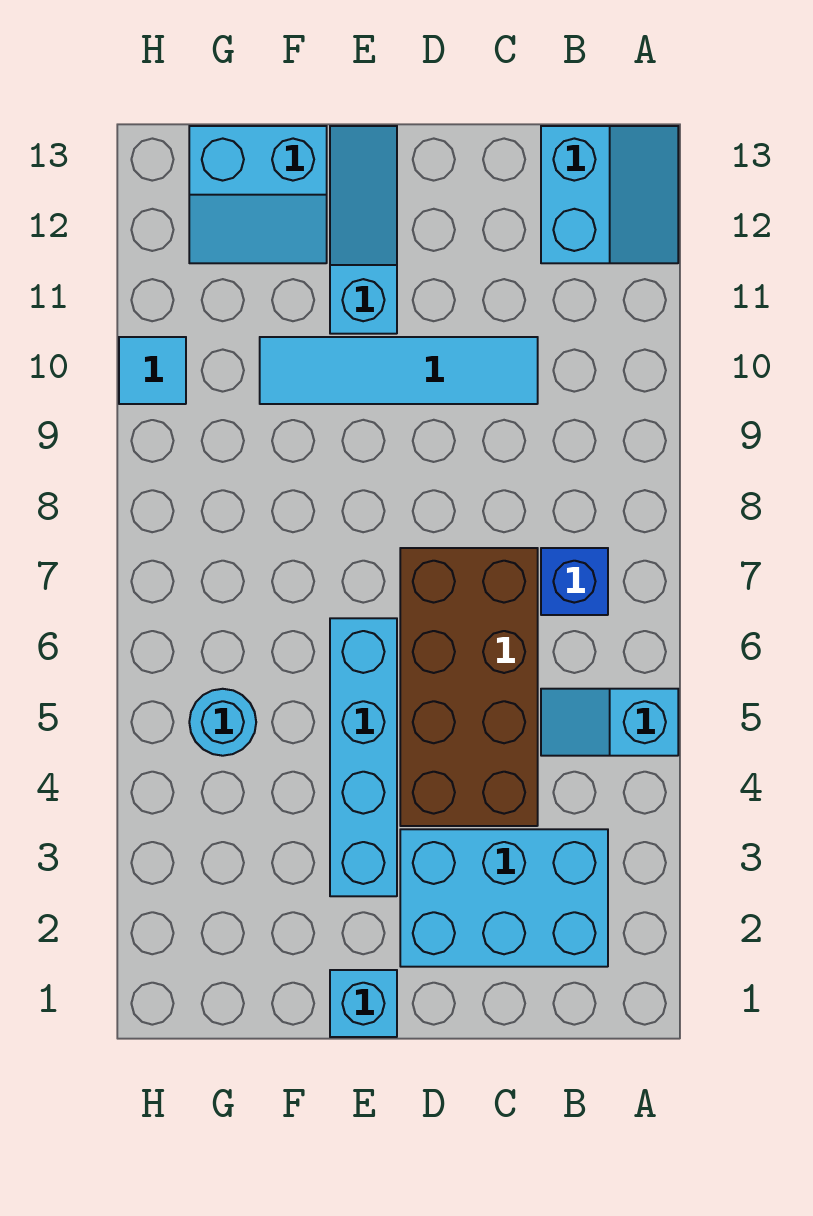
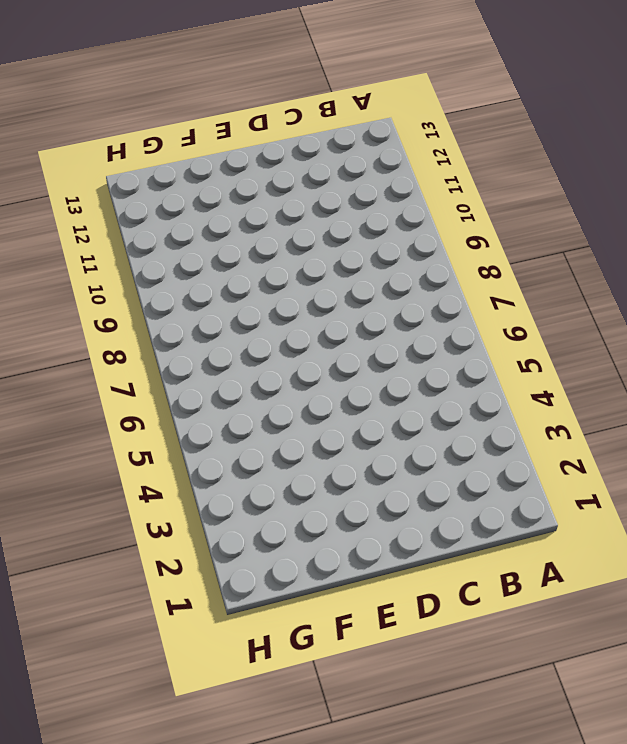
none -> cyan 1x2 slope [541,689,678,756]
none -> cyan 2x2 slope [541,126,678,263]
none -> cyan 2x3 brick [400,829,608,967]

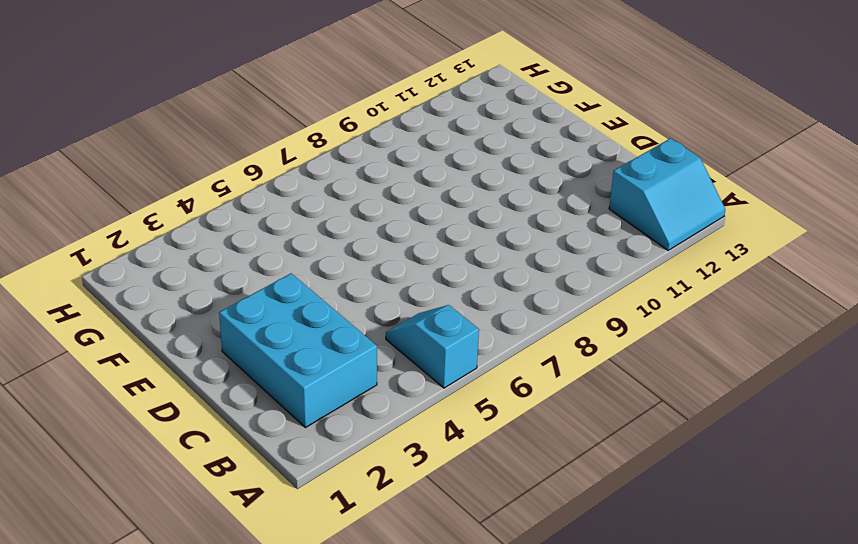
none -> blue 1x1 brick [541,548,608,615]
none -> brown 2x4 brick [400,548,538,826]
none -> cyan 1x4 tile [260,337,538,404]

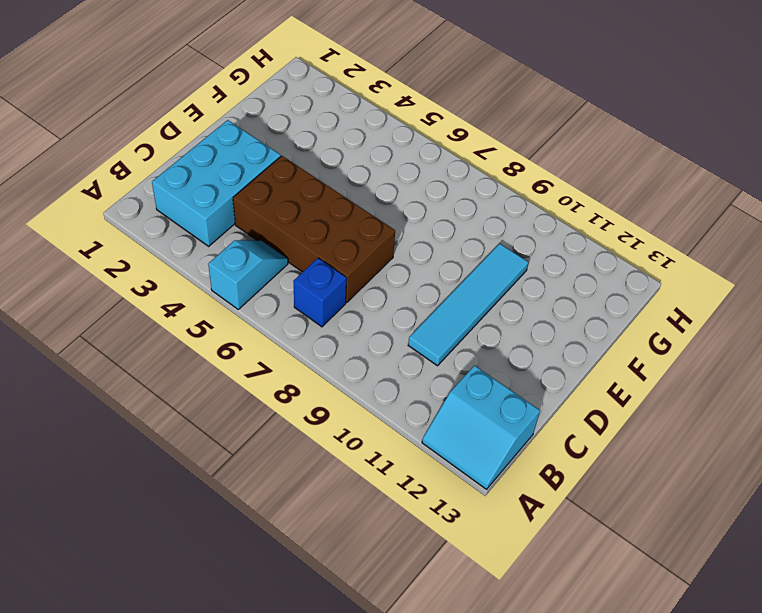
none -> cyan 1x1 brick [330,970,397,1037]
none -> cyan 1x4 brick [330,618,397,896]
none -> cyan 1x3 slope [330,126,397,334]

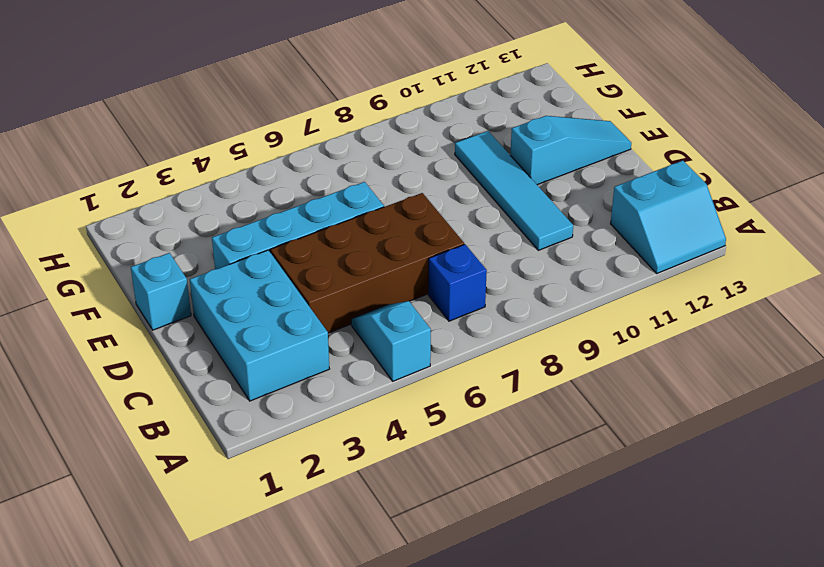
none -> cyan 2x2 slope [189,126,327,263]
none -> cyan 1x1 round brick [189,689,256,756]
none -> cyan 1x1 tile [119,337,186,404]

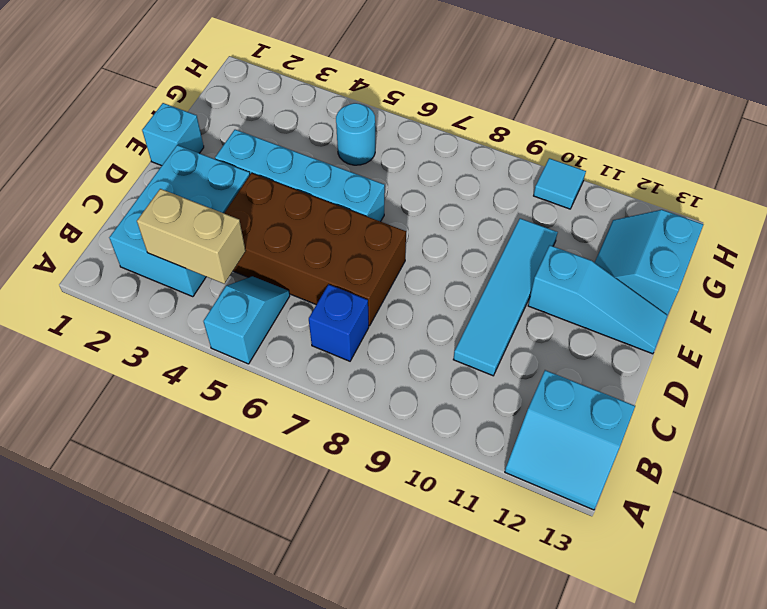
tan 1x2 brick [137,189,245,284] -> none

